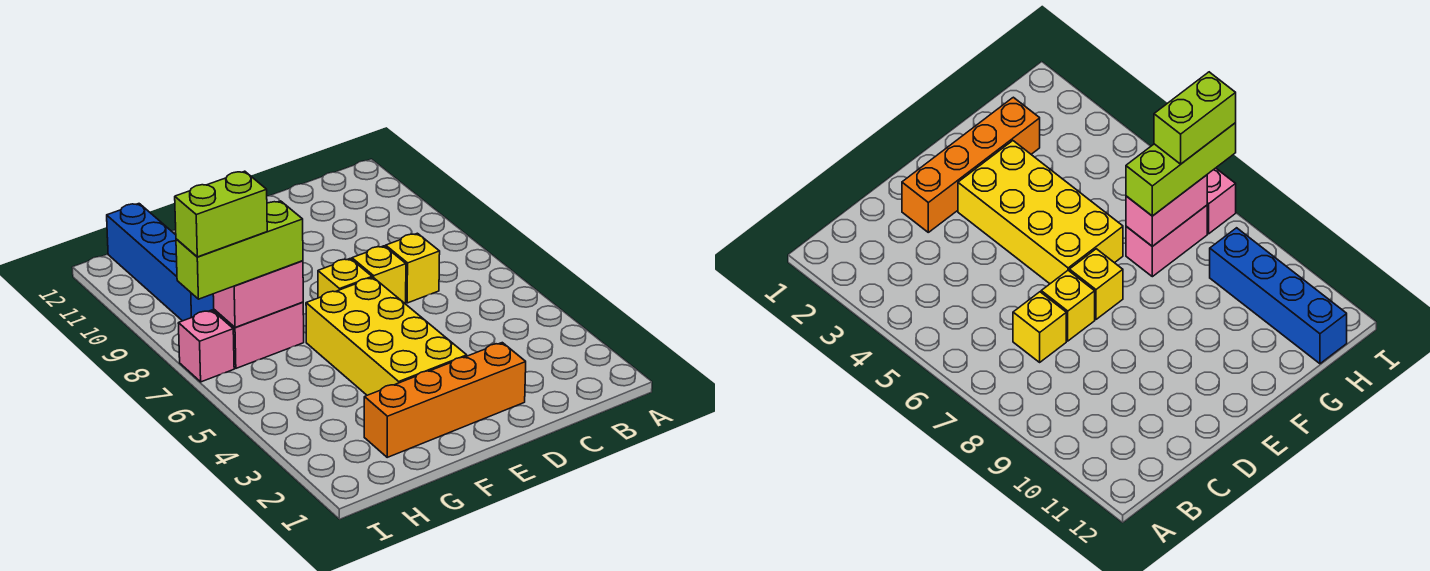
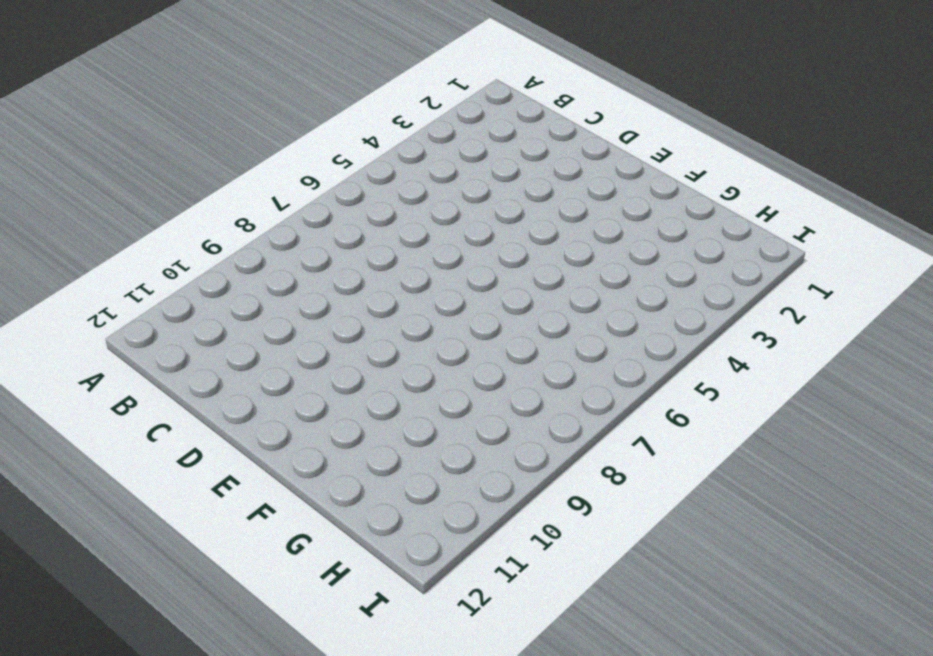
none -> yellow 1x1 brick [386,233,440,303]
none -> orange 1x4 brick [364,343,526,457]

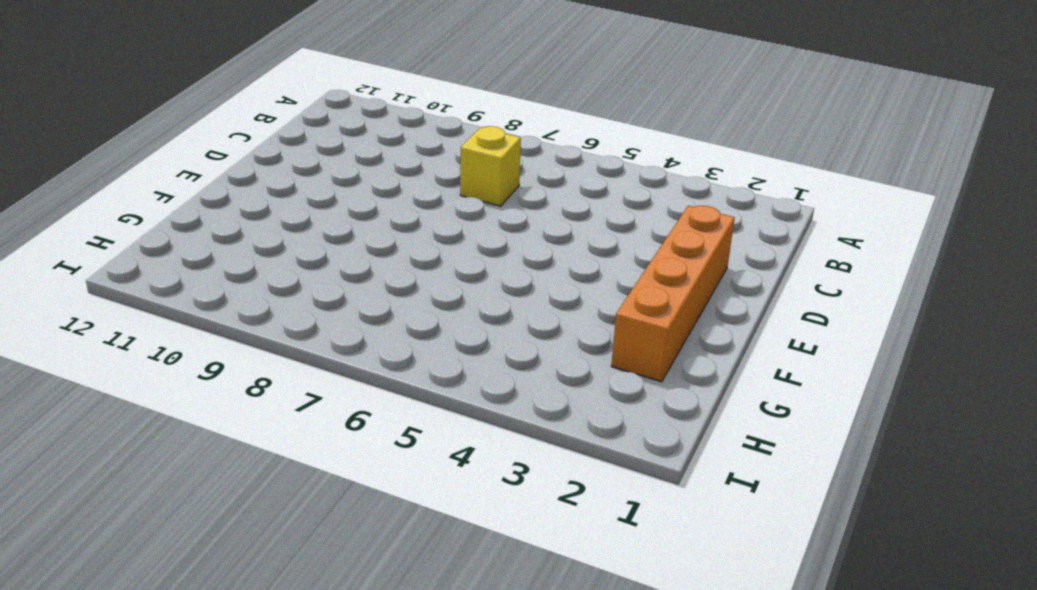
none -> yellow 1x1 brick [352,246,406,304]
none -> yellow 2x4 brick [306,278,467,395]

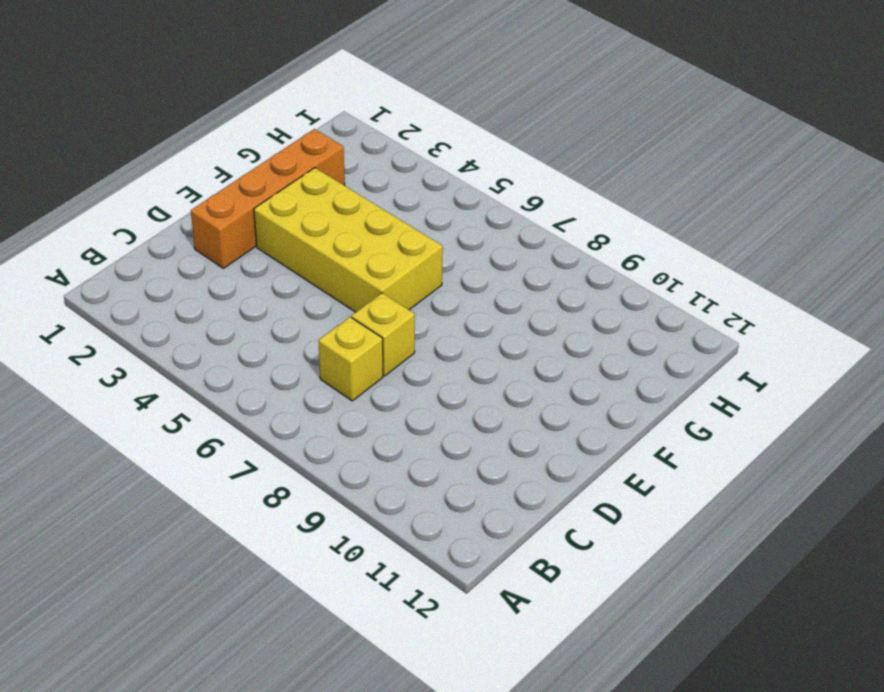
none -> yellow 1x1 brick [318,259,372,298]
none -> pink 1x2 brick [214,302,304,368]

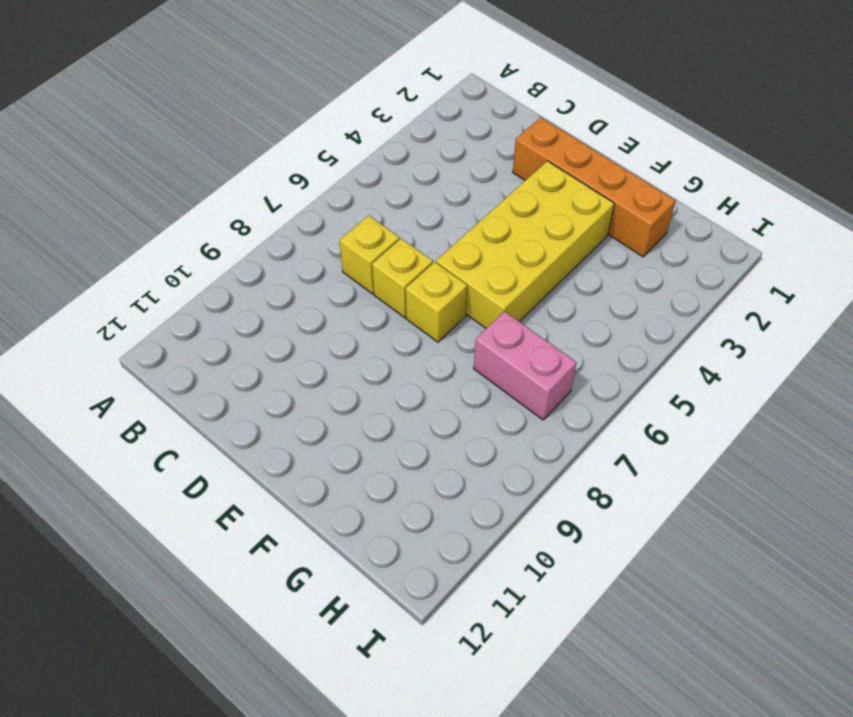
none -> blue 1x4 brick [107,204,214,321]
none -> pink 1x1 brick [178,310,234,382]

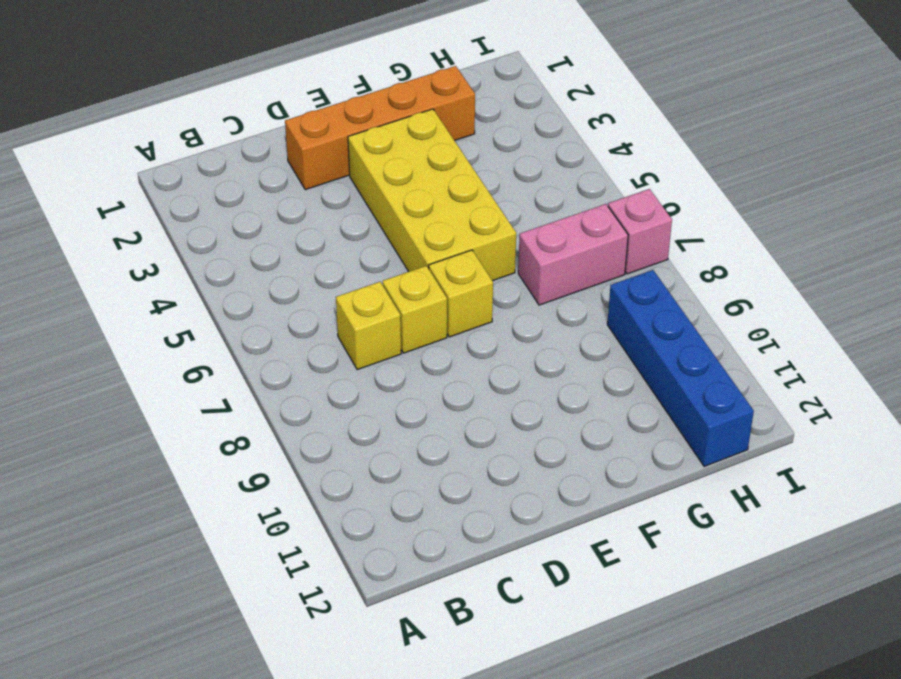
none -> pink 1x2 brick [213,261,303,327]
none -> lime 1x3 brick [176,201,303,299]

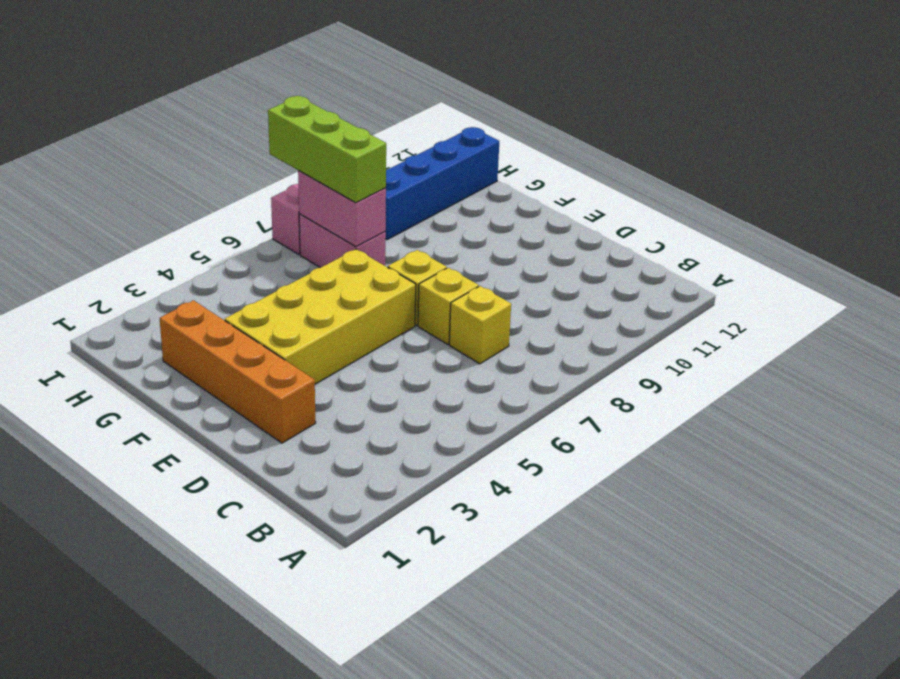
none -> lime 1x2 brick [175,171,267,257]

